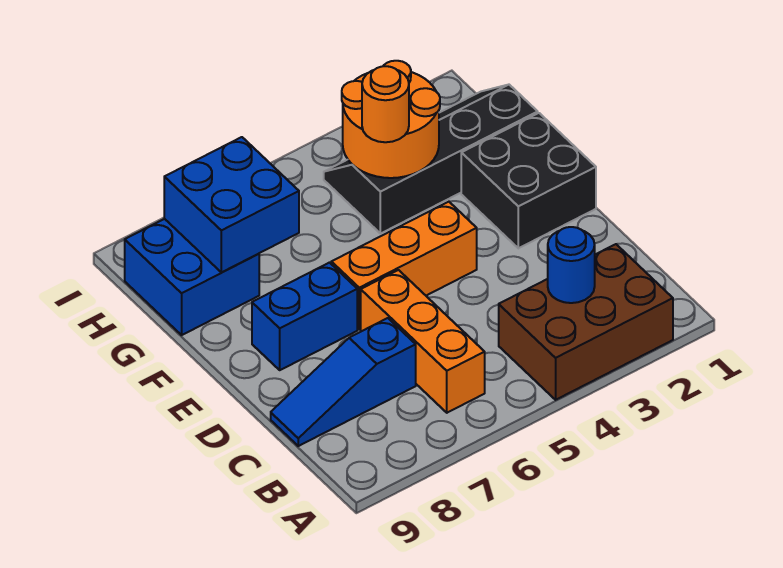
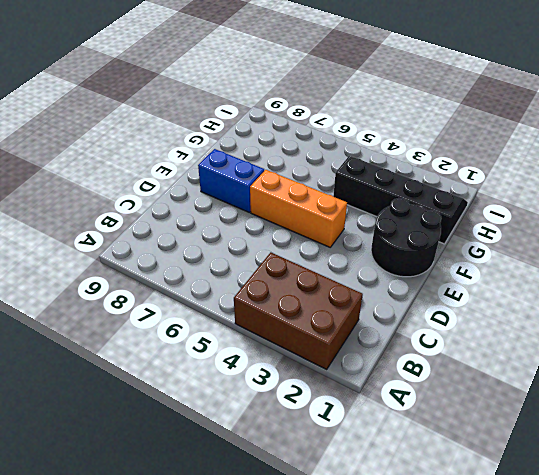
black 2x2 round brick [371,198,441,277] -> black 2x2 brick [461,113,596,248]
none -> orange 1x3 brick [361,270,485,413]
none -> blue 1x3 slope [271,318,416,446]
none -> blue 2x2 brick [125,219,259,335]

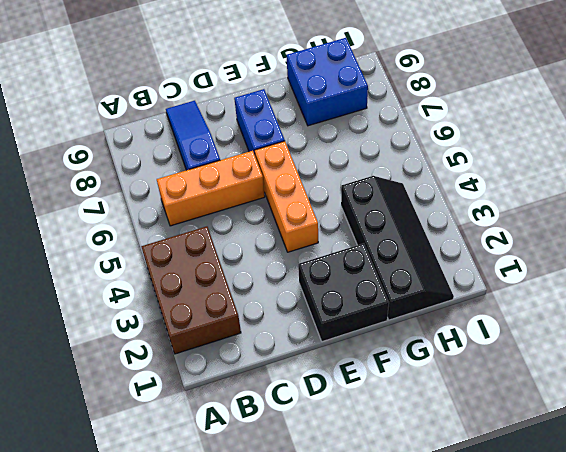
none -> blue 1x1 round brick [548,227,595,303]
none -> orange 2x2 round brick [342,61,440,178]
none -> blue 2x2 brick [164,137,299,272]

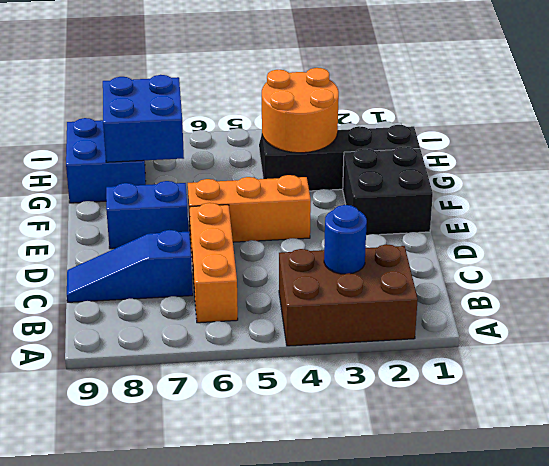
none -> orange 1x1 round brick [362,66,409,142]

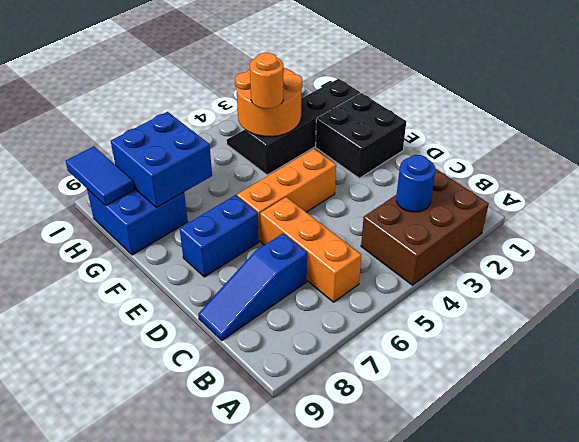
blue 1x2 tile [66,146,134,206] -> none

